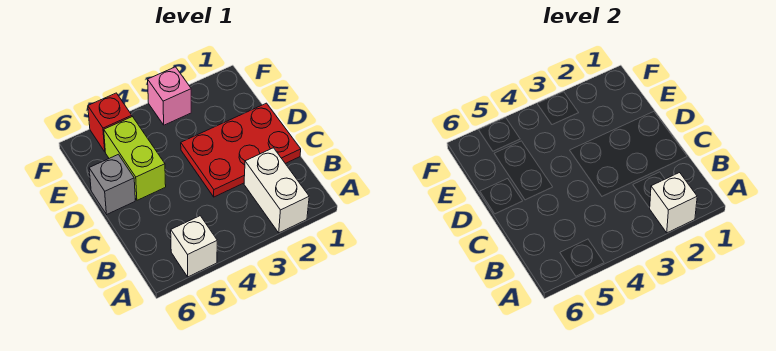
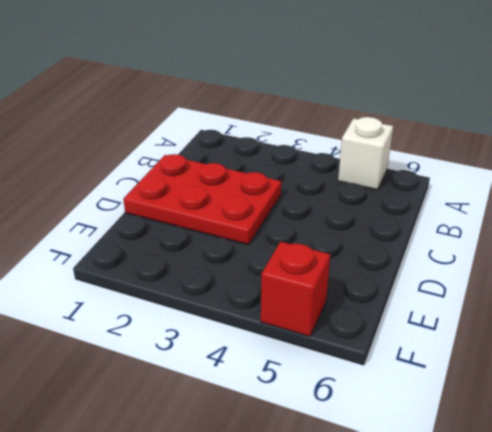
none -> white 1x2 brick [244,148,309,233]
none -> lime 1x2 brick [104,117,166,200]

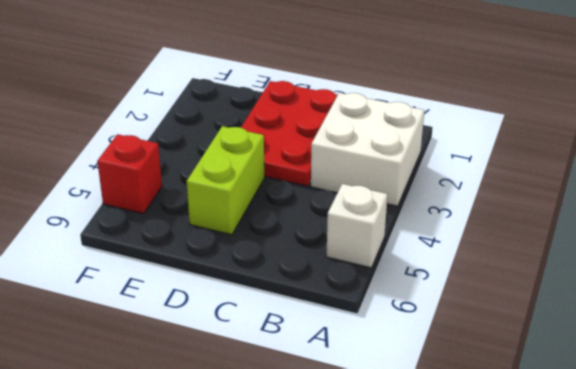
white 2x2 brick [311,93,424,206] -> white 1x2 brick [244,148,309,233]
lime 1x2 brick [187,126,265,235] -> lime 1x2 brick turned to [104,117,166,200]
none -> grey 1x1 brick [89,154,135,215]
none -> pink 1x1 brick [148,67,191,125]

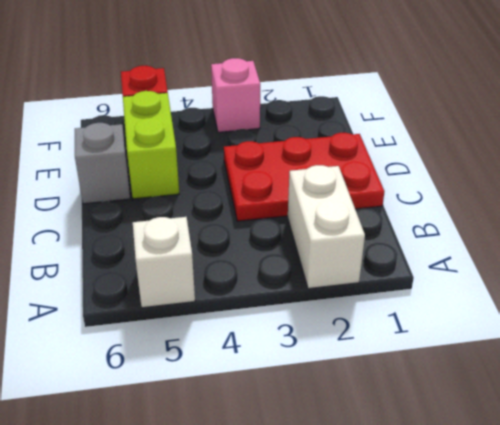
none -> white 1x1 brick [650,173,697,233]

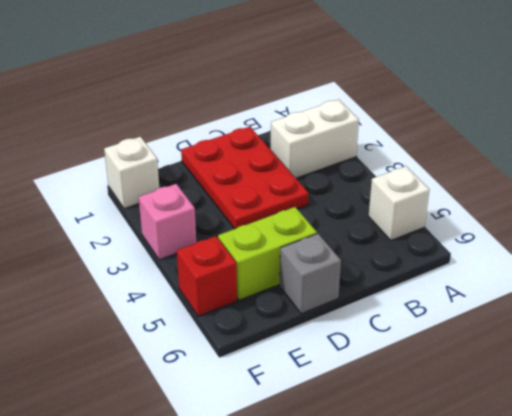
white 1x1 brick [104,137,159,209] -> white 1x1 brick moved to [650,173,697,233]

